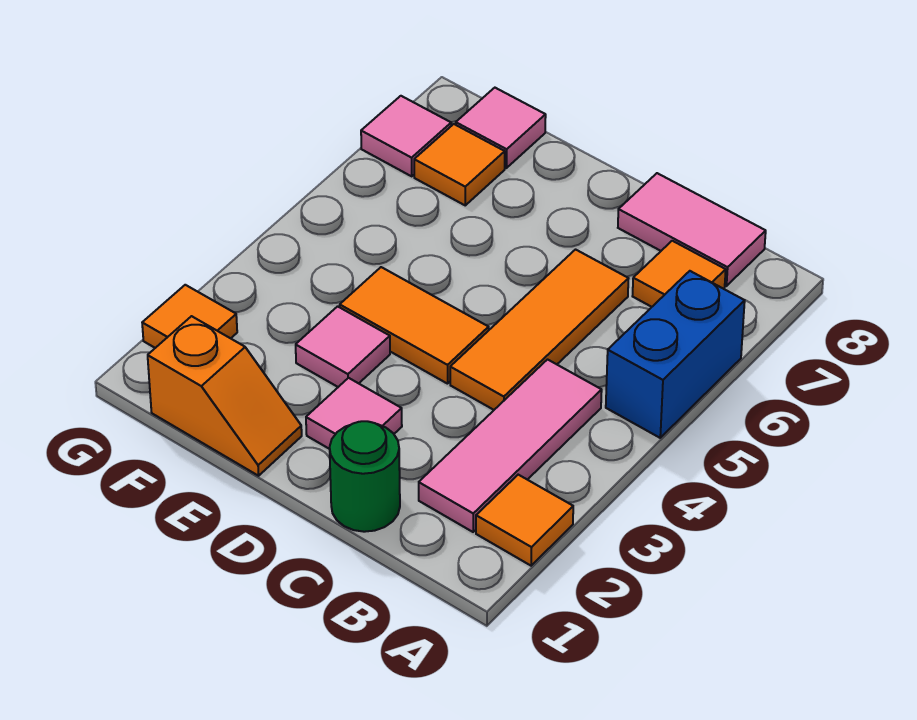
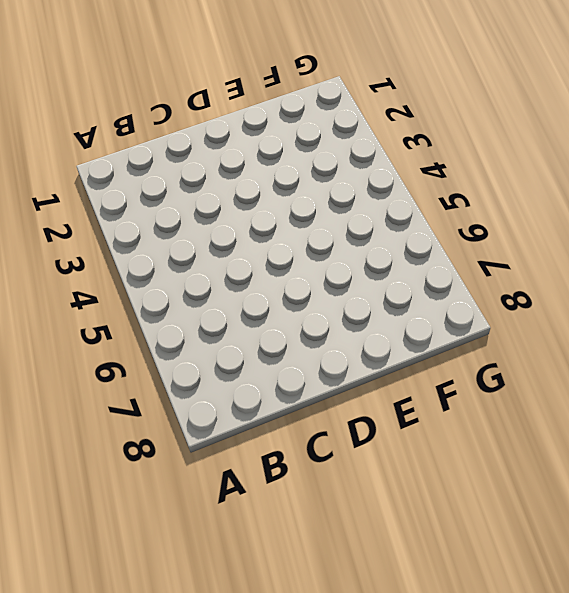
none -> orange 1x1 tile [476,475,573,566]
none -> blue 1x2 brick [606,271,745,438]
none -> pink 1x3 tile [419,360,602,532]

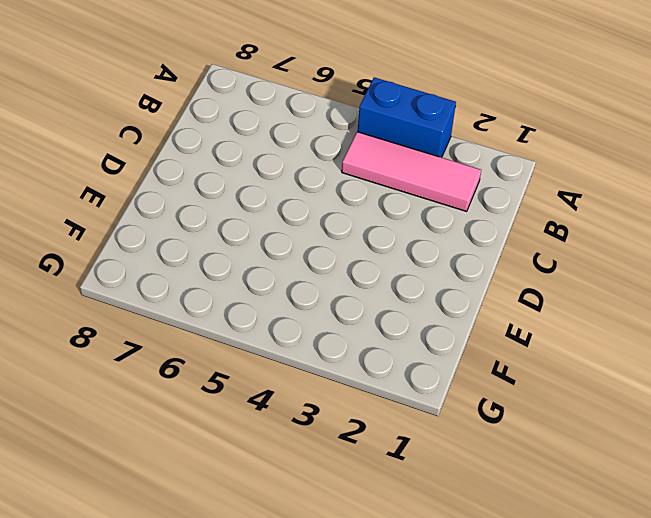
blue 1x2 brick [358,77,456,157] -> blue 1x2 brick moved to [606,271,745,438]
none -> orange 1x1 tile [476,475,573,566]
none -> orange 1x1 tile [633,241,726,307]
none -> pink 1x2 tile [618,173,766,286]

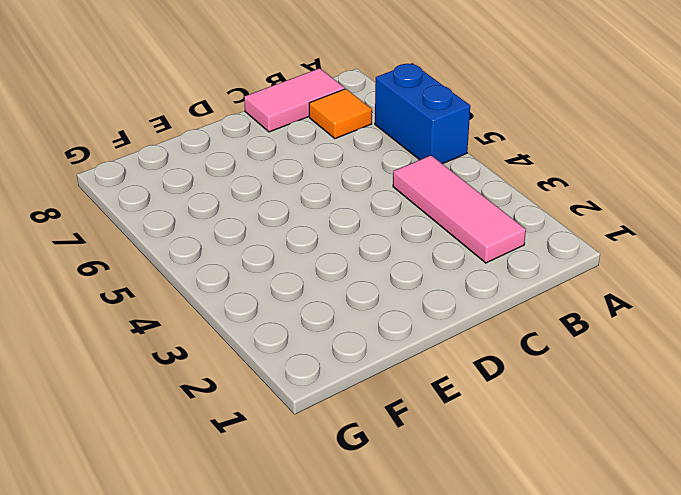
none -> orange 1x1 tile [476,475,573,566]
none -> green 1x1 round brick [330,421,400,532]
none -> orange 1x3 tile [450,250,629,410]

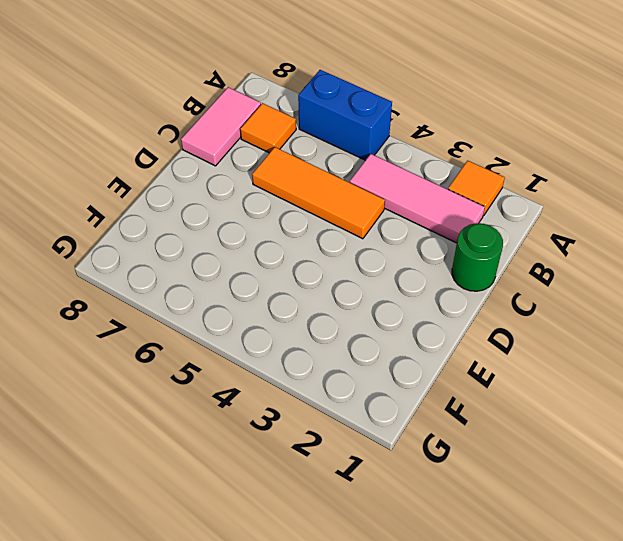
none -> pink 1x1 tile [306,378,402,449]
none -> orange 1x2 tile [340,267,489,384]
none -> orange 1x2 slope [148,316,302,476]

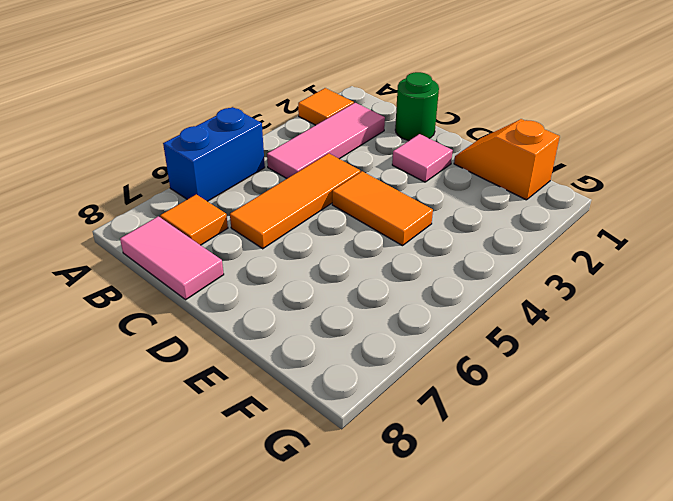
none -> pink 1x1 tile [296,306,390,387]
none -> orange 1x1 tile [414,124,505,205]
none -> pink 1x1 tile [456,88,546,168]

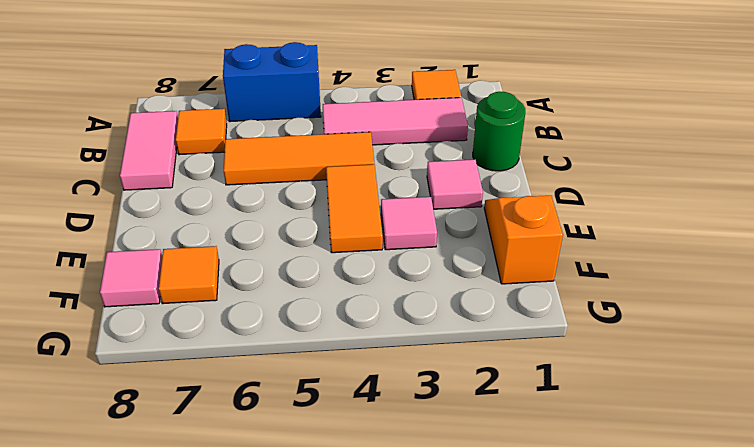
none -> orange 1x1 tile [142,285,237,348]
none -> pink 1x1 tile [361,96,451,176]

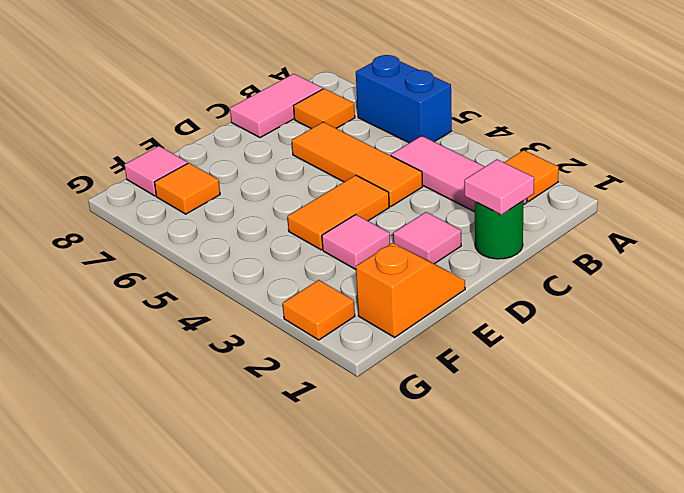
pink 1x1 tile [464,159,534,215] -> pink 1x1 tile moved to [361,96,451,176]

